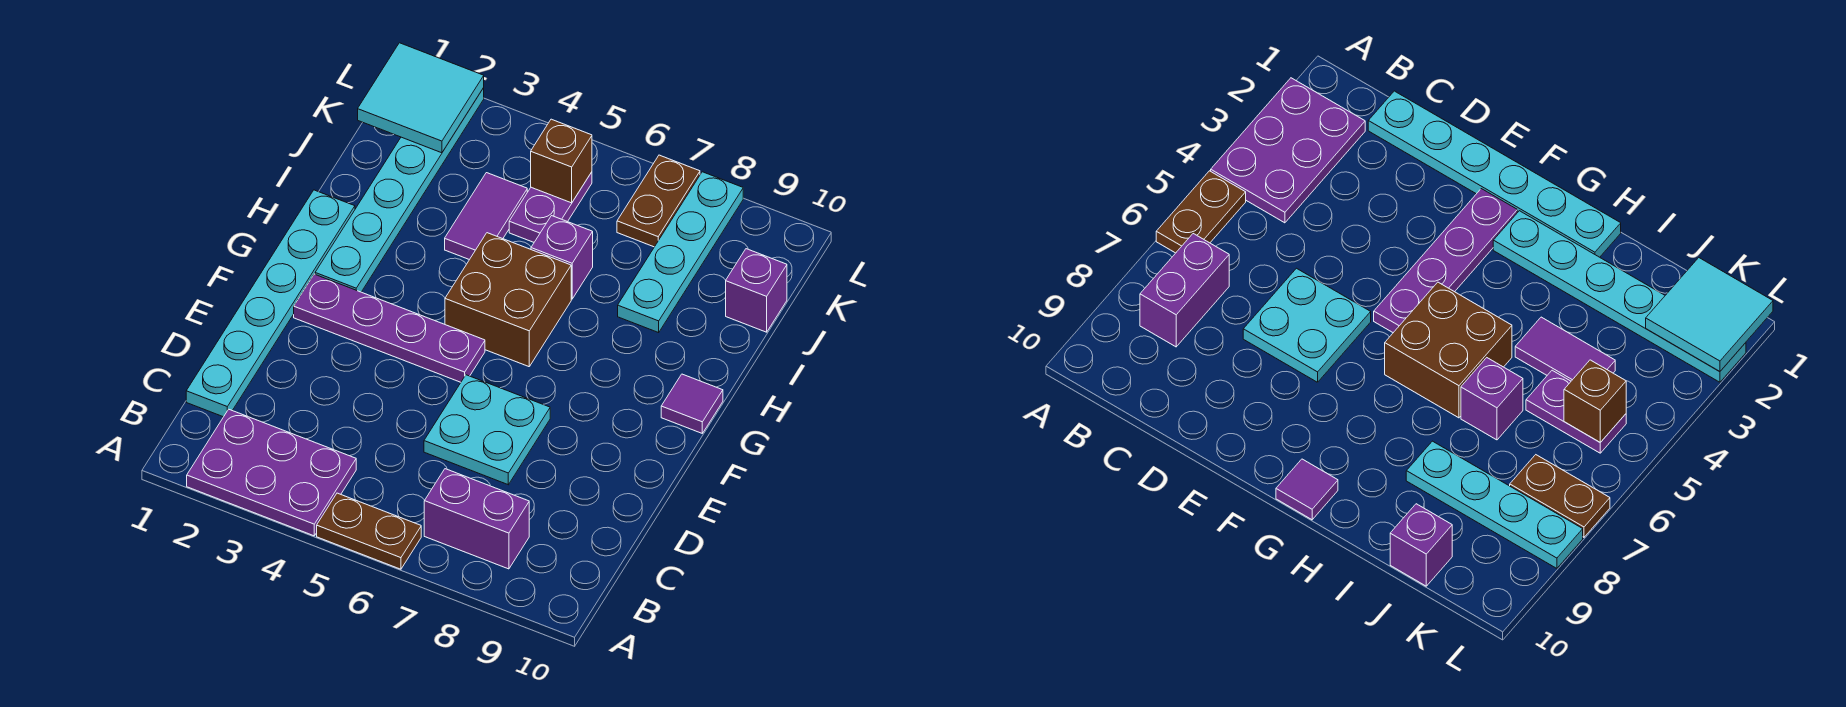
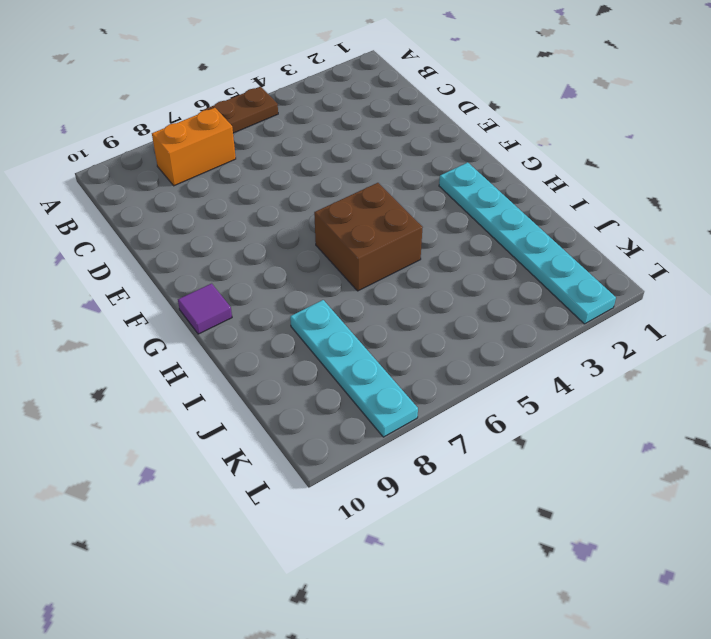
orange 1x2 brick [152,108,236,186] -> purple 1x2 brick [424,469,529,569]
none -> purple 2x3 plate [187,409,356,536]
none -> cyan 1x6 plate [186,190,355,417]
none -> cyan 2x2 plate [424,375,550,485]

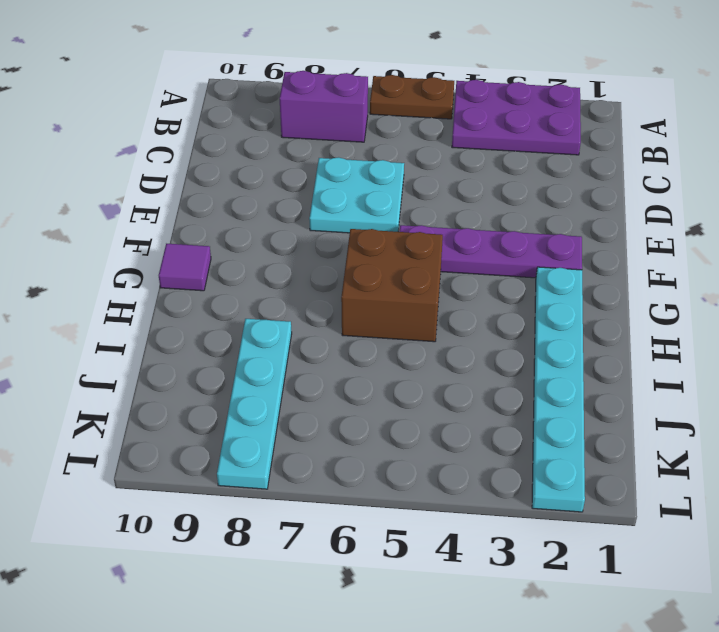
none -> cyan 1x6 plate [186,190,355,417]
none -> purple 1x2 tile [445,173,527,260]
none -> purple 1x1 brick [531,216,593,299]

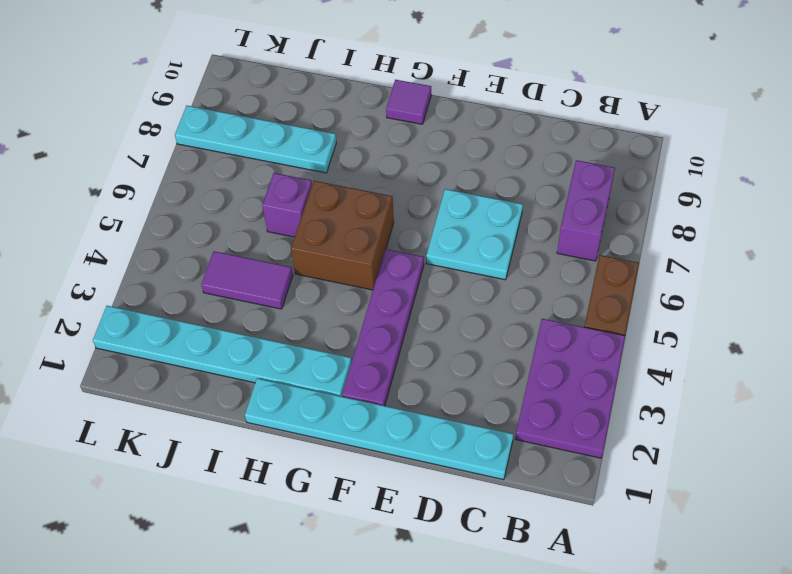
none -> purple 1x2 plate [509,172,592,242]
none -> purple 1x1 brick [726,249,787,332]
none -> brown 1x2 plate [617,155,700,247]

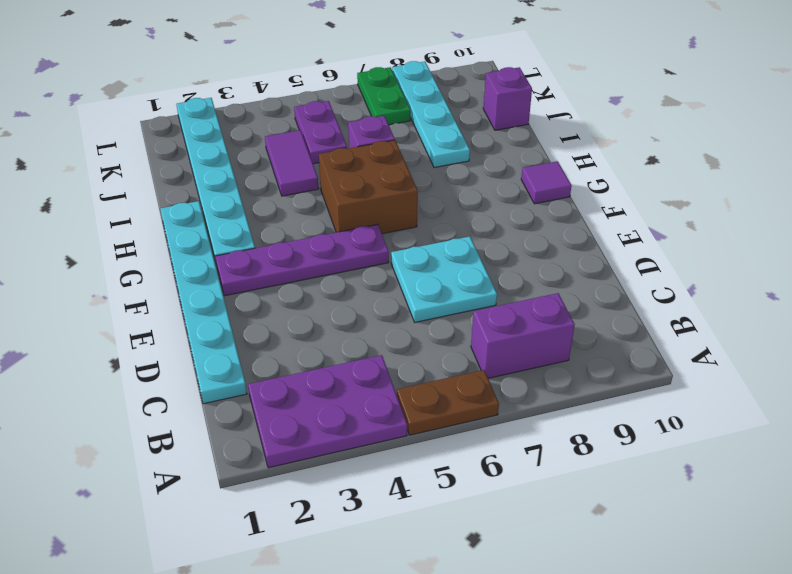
green 1x2 plate [357,67,410,125] -> brown 1x2 plate [617,155,700,247]
none -> cyan 2x2 tile [358,43,484,153]
none -> brown 1x1 brick [531,119,592,203]

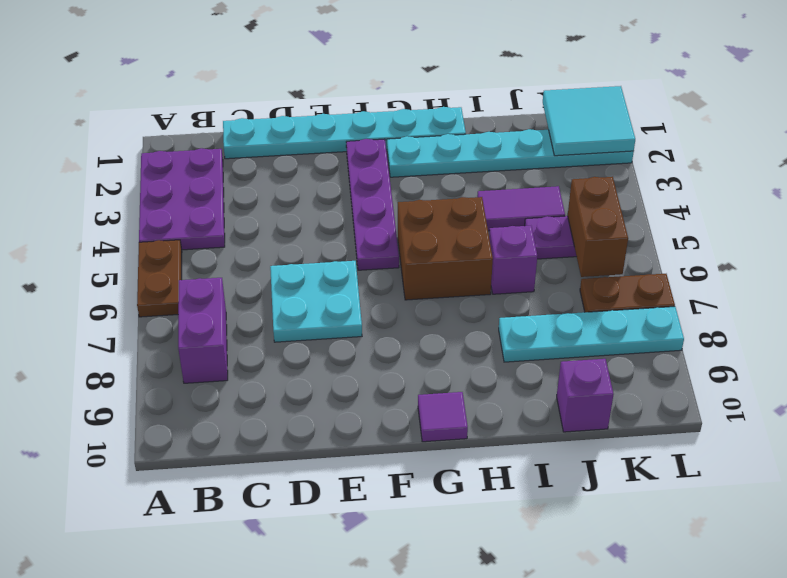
brown 1x2 brick [568,177,628,277] -> brown 1x1 brick [531,119,592,203]

